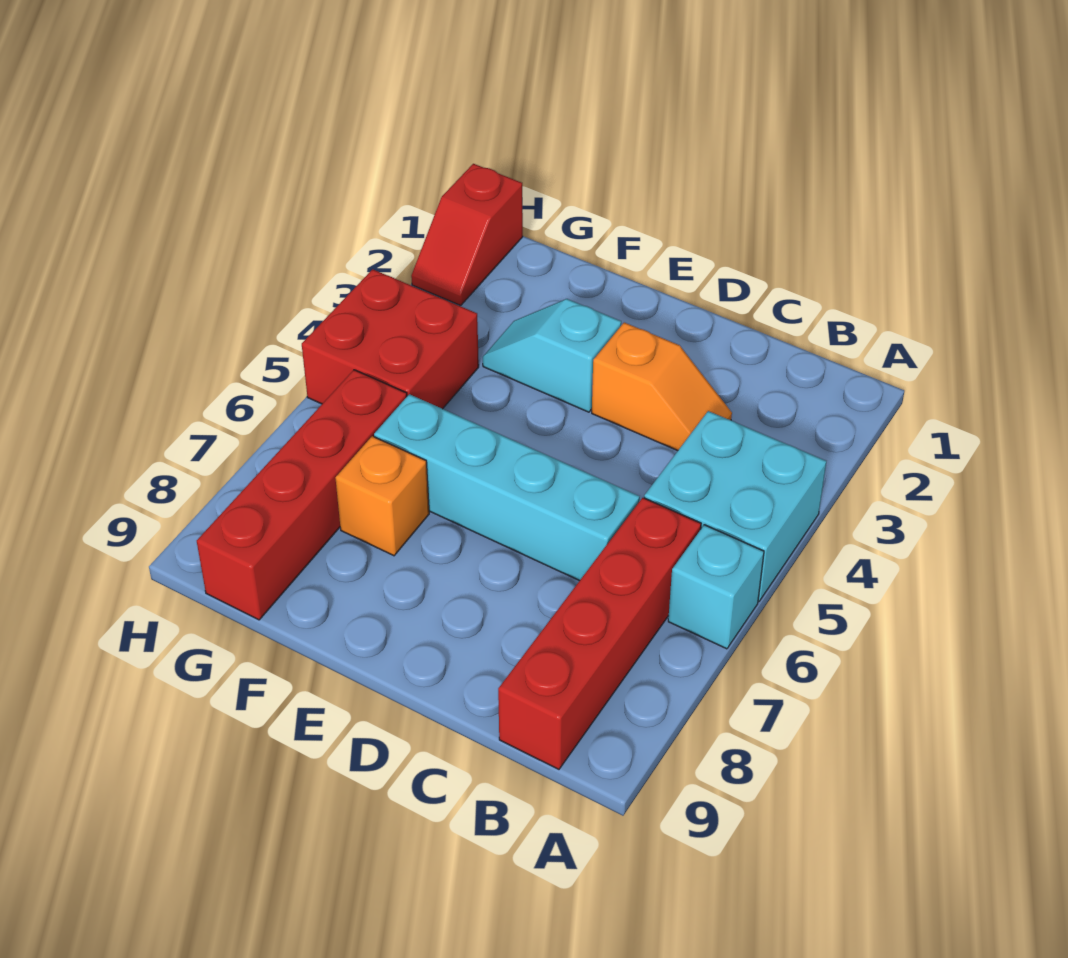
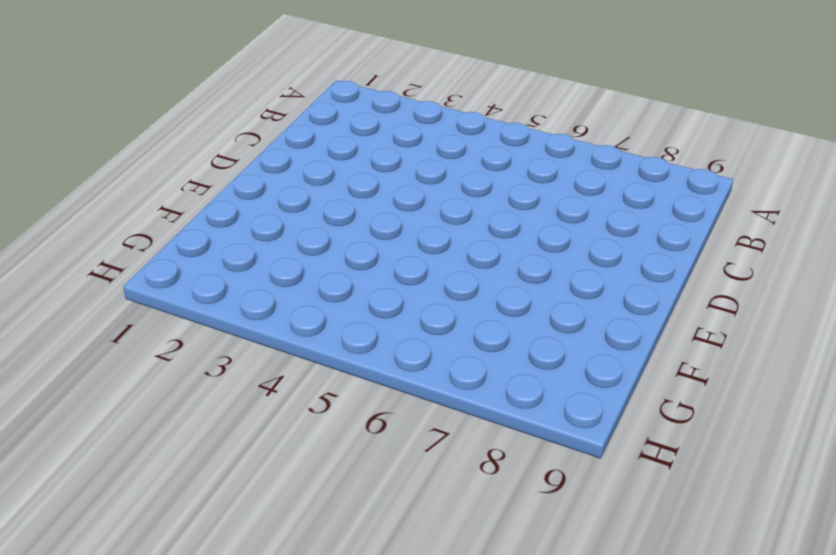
none -> cyan 2x2 brick [644,411,826,601]
none -> cyan 1x1 brick [668,525,764,649]

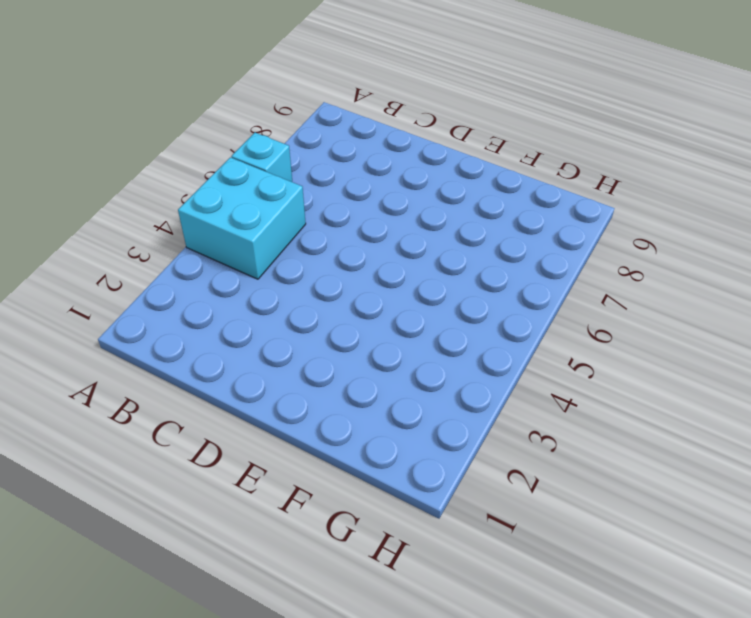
none -> red 1x4 brick [498,498,701,769]
none -> orange 1x2 slope [592,322,732,451]

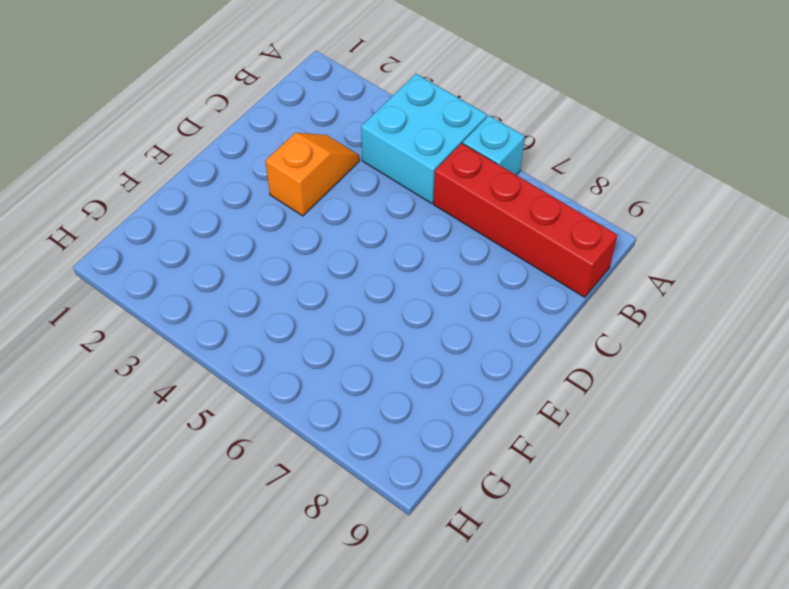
none -> cyan 1x4 brick [374,394,640,581]
none -> cyan 1x2 slope [483,299,621,412]

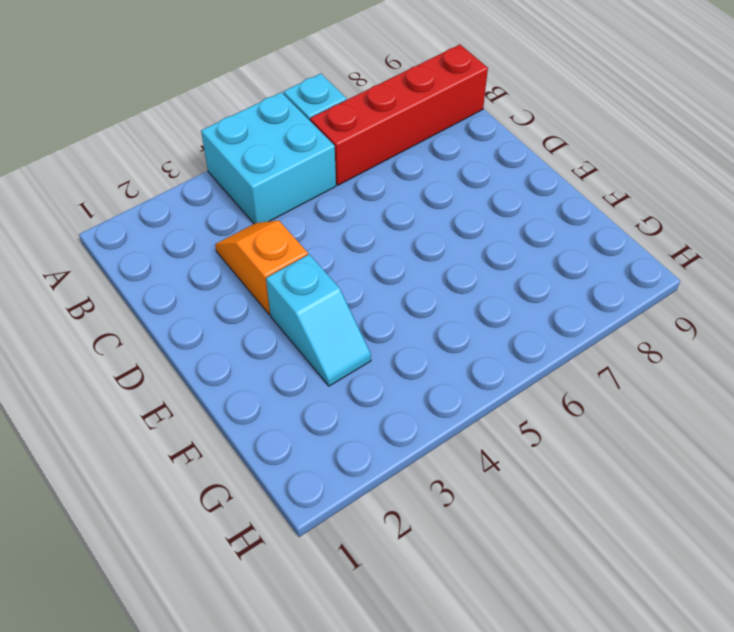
none -> cyan 1x4 brick [374,394,640,581]
none -> orange 1x1 brick [335,436,429,556]

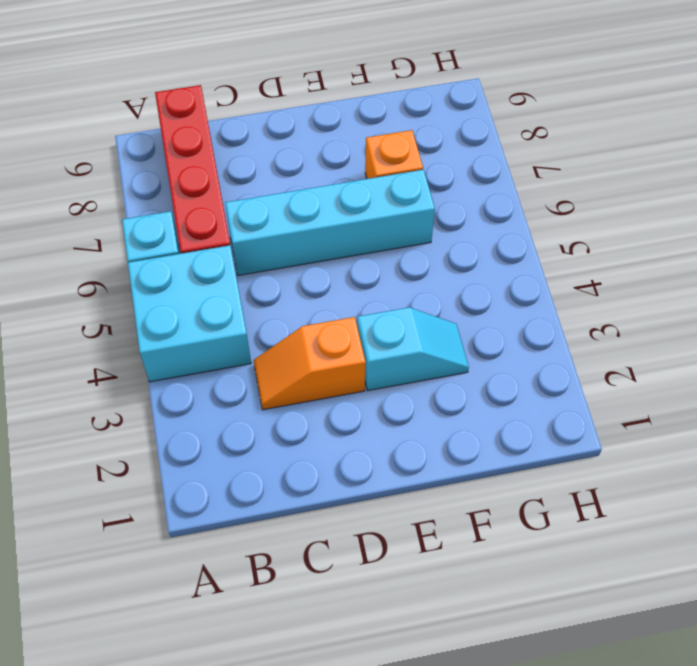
none -> red 2x2 brick [302,269,479,409]
none -> red 1x4 brick [197,370,407,620]

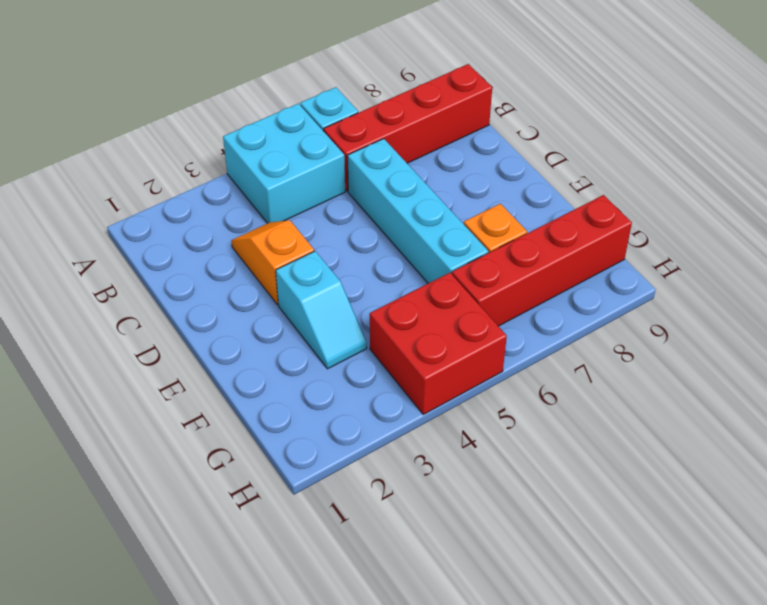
none -> red 1x2 slope [411,164,523,306]

